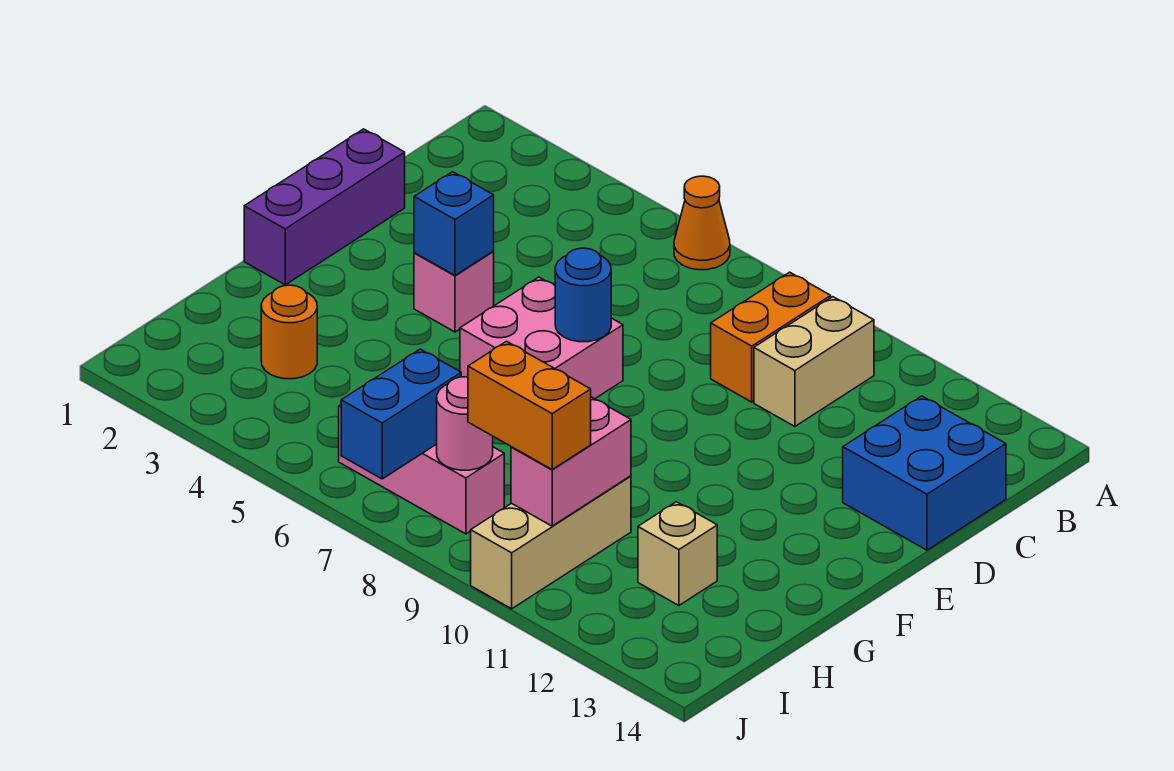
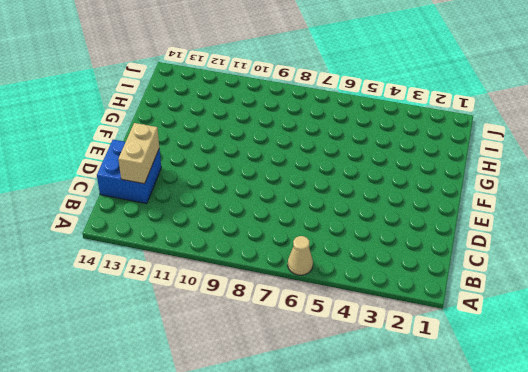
tan 1x1 cone [288,236,313,275] -> orange 1x1 cone [674,176,730,270]
tan 1x2 brick [118,123,159,184] -> tan 1x2 brick moved to [754,297,874,426]
none -> orange 1x2 brick [711,272,831,402]
none -> purple 1x3 brick [244,129,405,285]
none -> pink 1x1 brick [414,252,494,332]

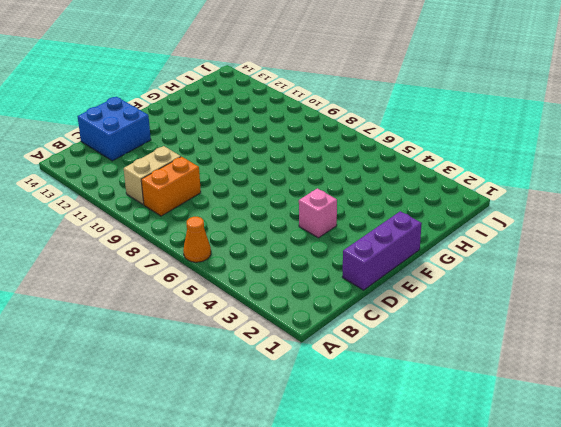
none -> pink 2x2 brick [460,277,623,399]
none -> orange 1x1 round brick [261,285,317,379]
none -> tan 1x3 brick [471,476,631,609]

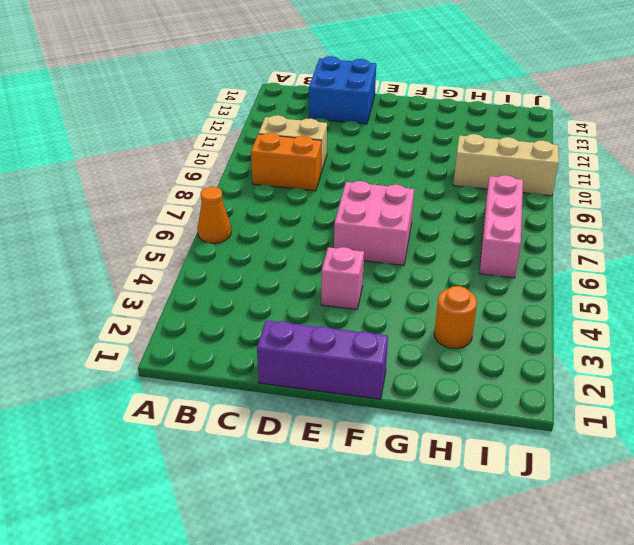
none -> tan 1x1 brick [638,502,717,606]
none -> blue 1x1 brick [414,172,494,275]
none -> blue 1x1 round brick [555,248,611,342]

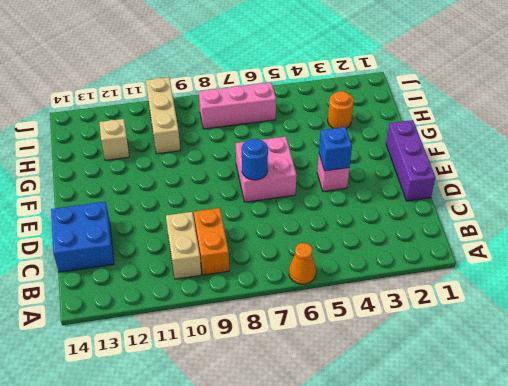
none -> pink 1x2 brick [511,397,631,526]
none -> blue 1x2 brick [341,349,461,479]
none -> pink 1x1 round brick [437,377,493,470]

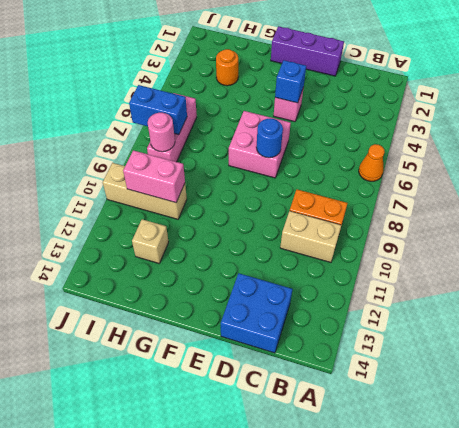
none -> orange 1x2 brick [468,341,591,469]

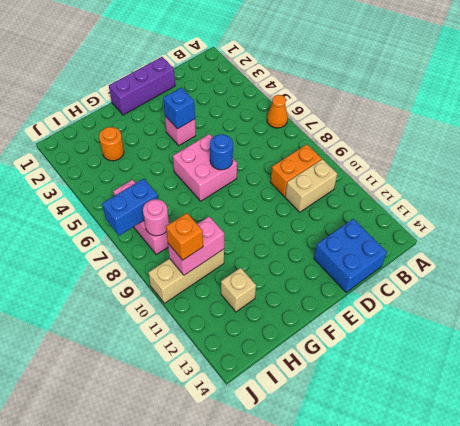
orange 1x1 brick [166,213,203,260] -> orange 1x2 brick [468,341,591,469]

